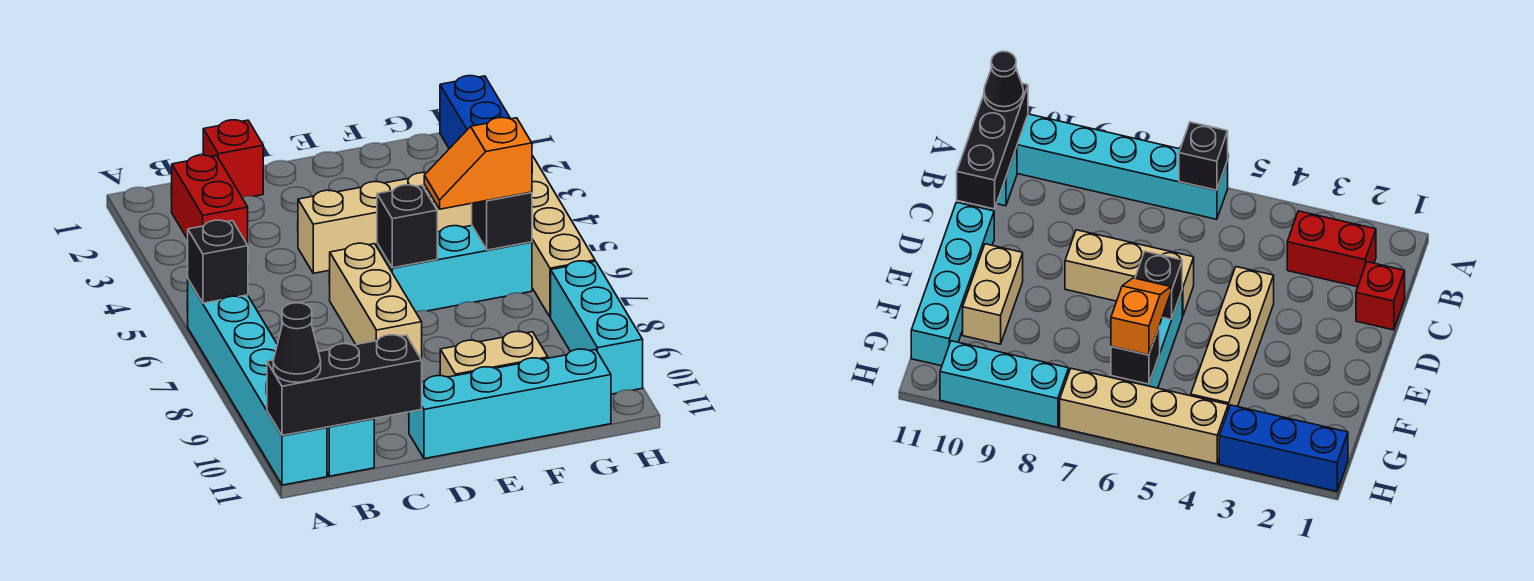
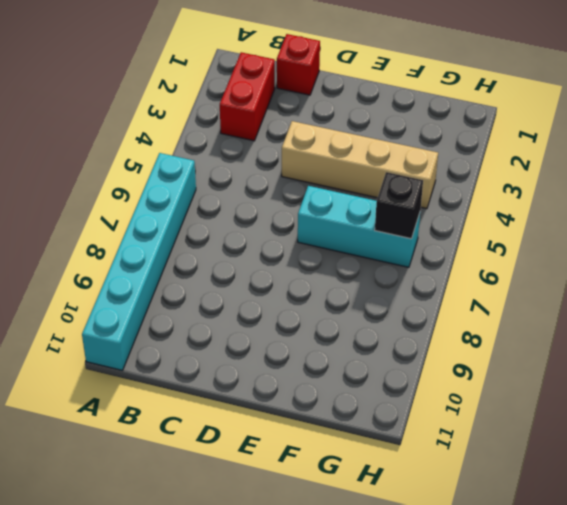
none -> cyan 1x1 brick [327,418,374,476]
none -> tan 1x3 brick [330,243,422,360]
none -> cyan 1x4 brick [409,349,611,459]

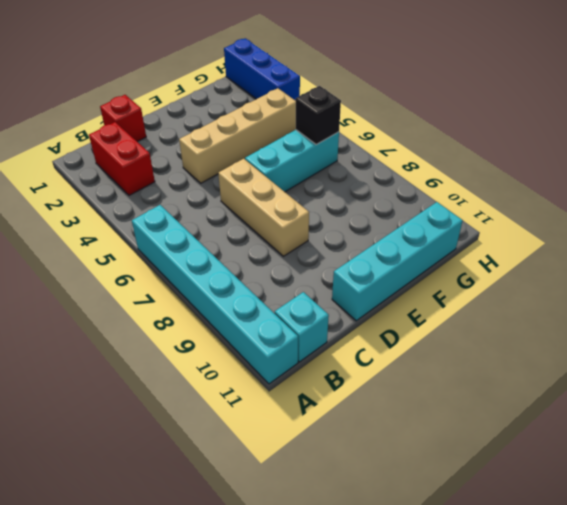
none -> tan 1x2 brick [440,332,548,377]
none -> tan 1x4 brick [532,156,595,317]
none -> cyan 1x3 brick [551,261,643,394]

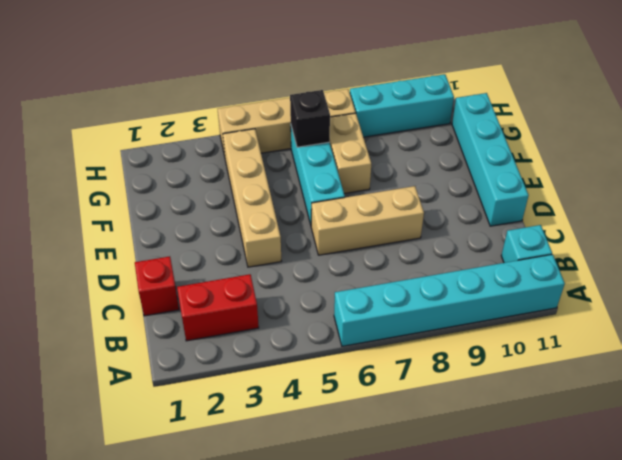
tan 1x2 brick [330,113,371,194] -> tan 1x2 brick moved to [440,332,548,377]
none -> blue 1x3 brick [440,76,510,149]
none -> black 1x1 brick [188,220,248,303]
none -> black 1x3 brick [267,335,422,435]

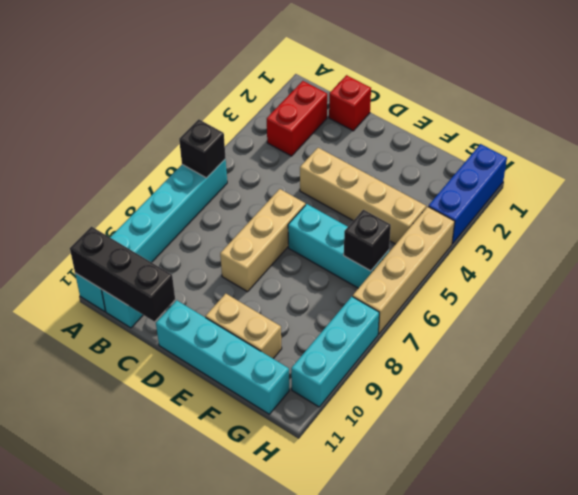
none -> black 1x1 brick [377,185,437,268]
none -> black 1x1 cone [273,303,321,382]
none -> orange 1x2 slope [424,118,532,209]

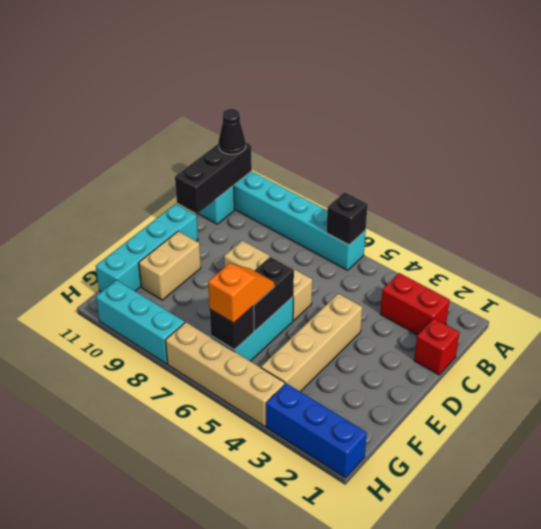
black 1x2 brick [254,257,294,331] -> black 1x1 brick [377,185,437,268]

